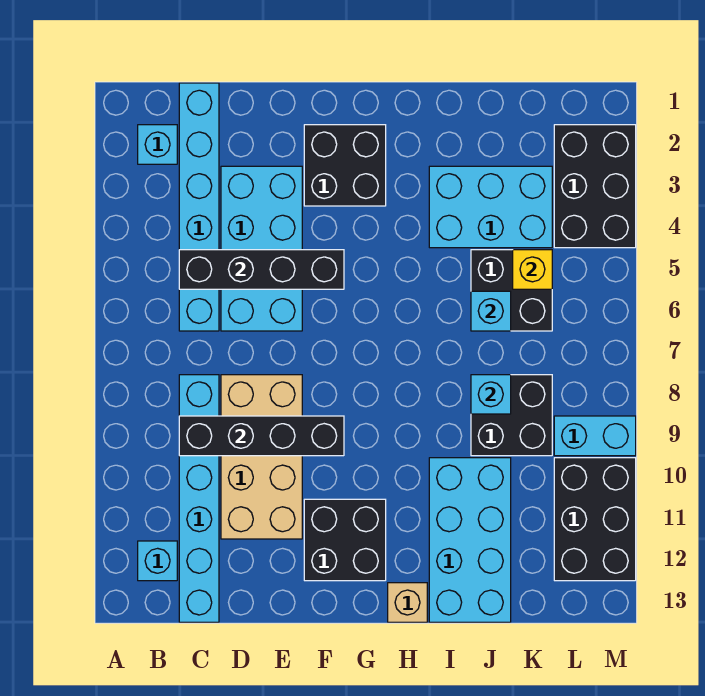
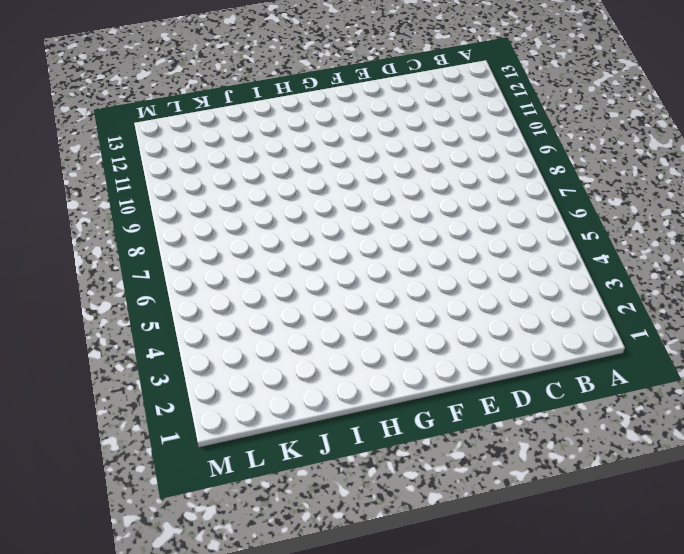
none -> cyan 1x1 brick [138,125,177,164]
none -> cyan 1x1 brick [138,541,177,581]
none -> cyan 1x6 brick [179,83,219,331]

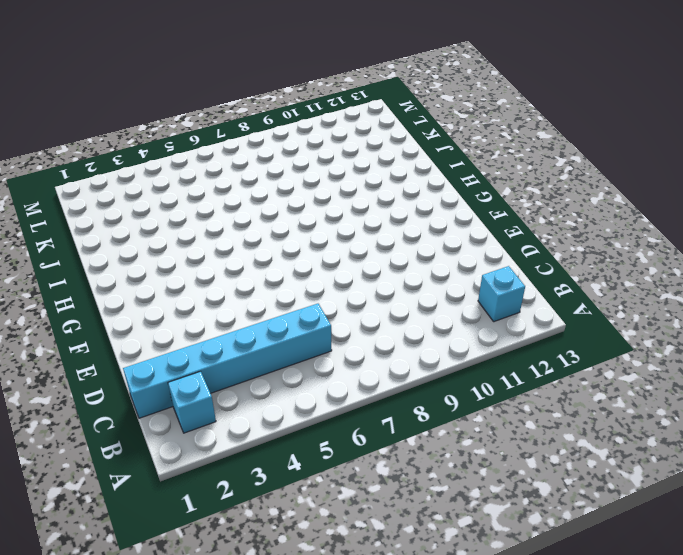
none -> cyan 1x6 brick [179,375,219,622]
none -> cyan 2x4 brick [221,166,302,331]
none -> tan 2x4 brick [221,375,302,539]

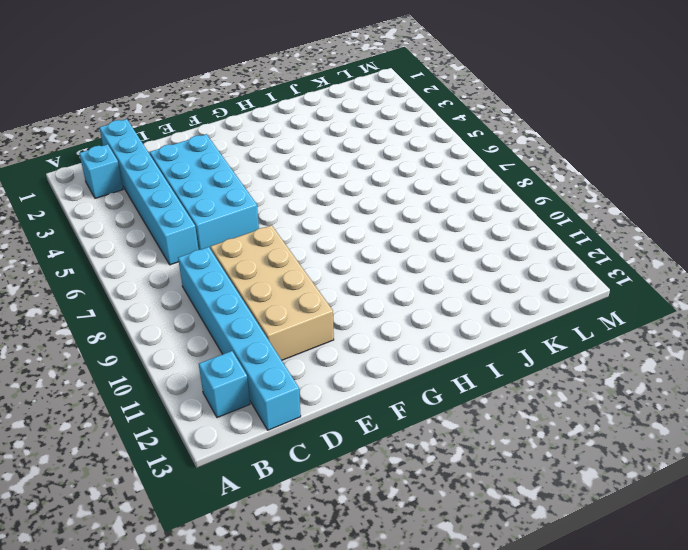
none -> black 2x2 brick [304,125,386,206]
none -> black 2x2 brick [304,499,386,581]
none -> tan 1x1 brick [388,583,427,622]

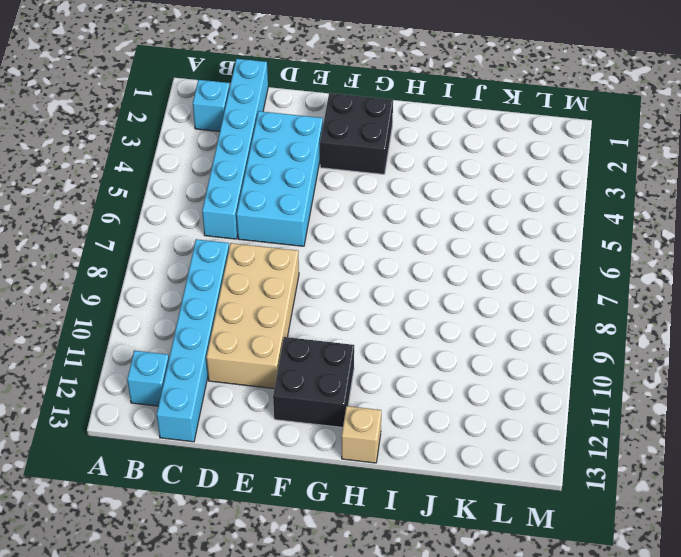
none -> cyan 2x3 brick [429,166,552,248]
none -> cyan 2x4 brick [429,458,511,622]
none -> black 2x2 brick [471,250,552,331]

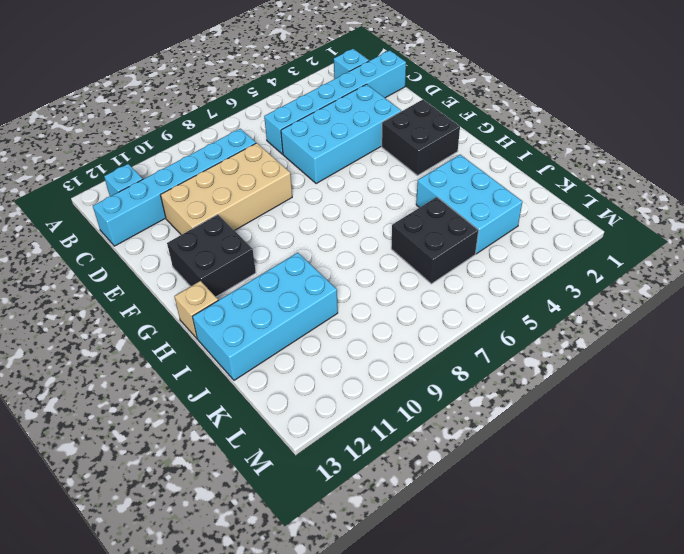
none -> black 2x2 brick [471,375,552,456]
none -> black 2x3 brick [554,125,636,248]
none -> cyan 1x2 brick [554,416,636,456]

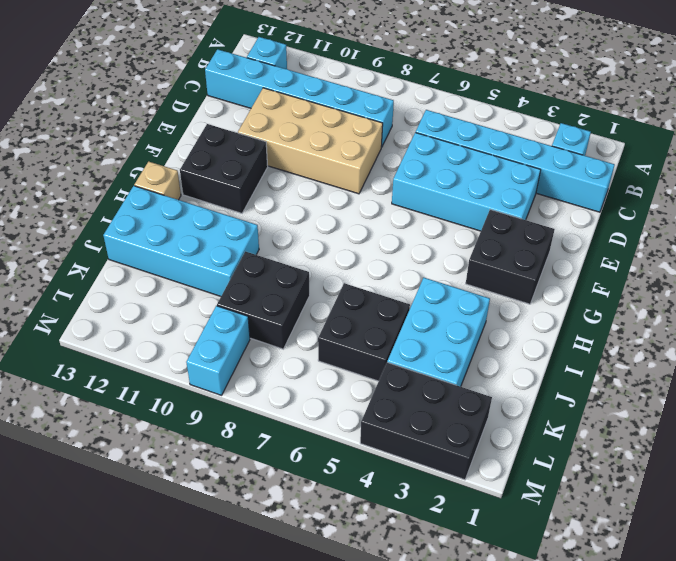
none -> black 2x3 brick [554,458,636,581]
none -> black 1x4 brick [179,250,344,289]
none -> black 1x4 brick [179,416,344,456]

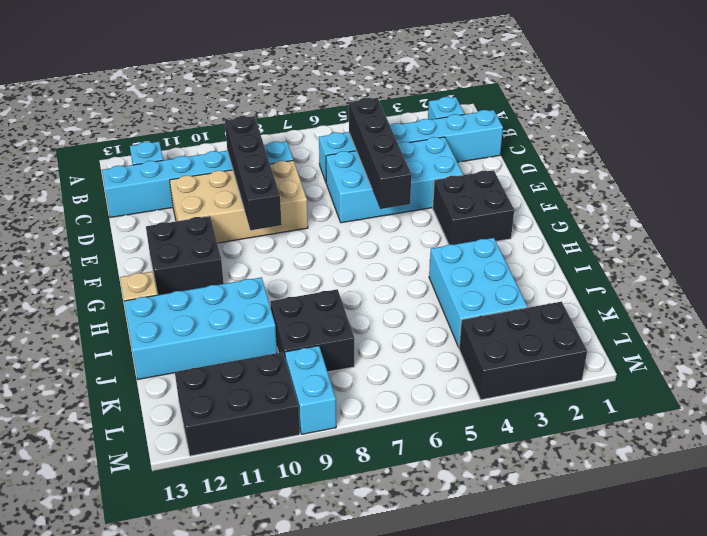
none -> black 2x2 brick [471,250,552,331]
none -> cyan 1x1 brick [471,291,511,331]
none -> cyan 1x1 brick [471,375,511,414]

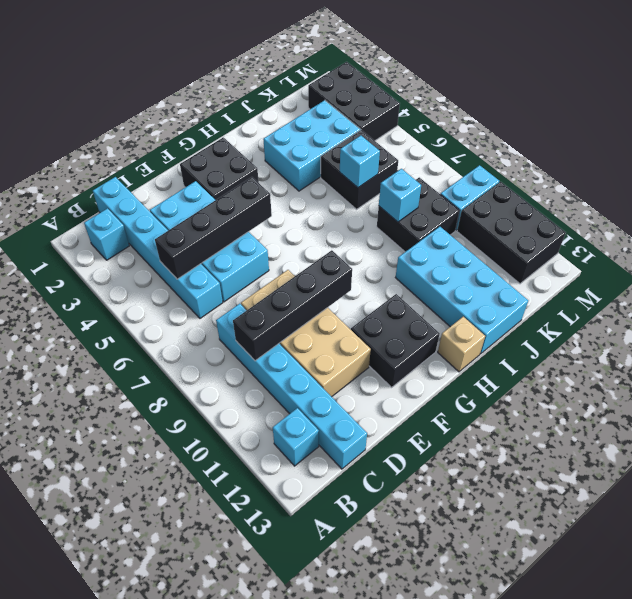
none -> yellow 1x1 brick [513,250,552,289]

